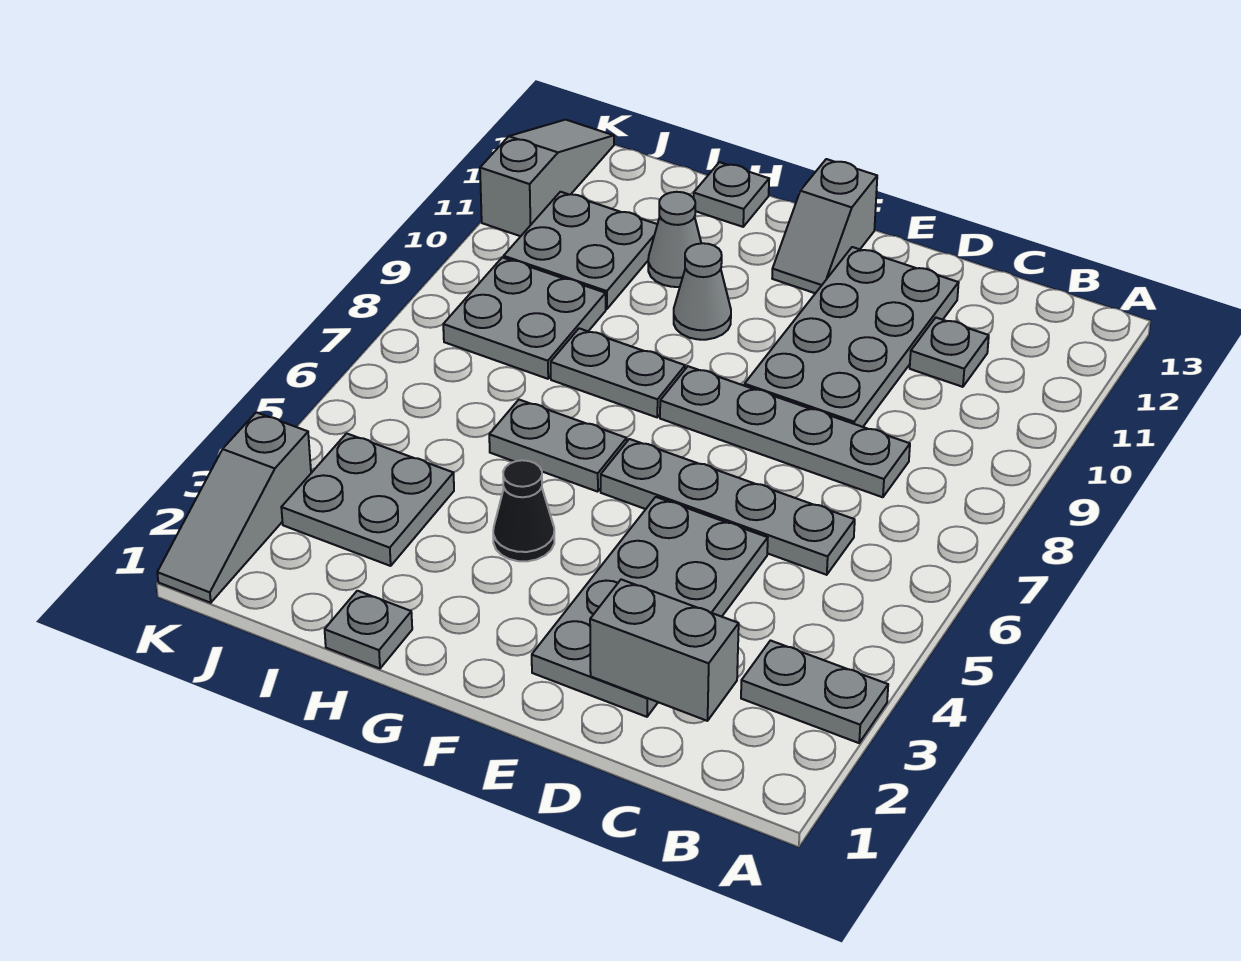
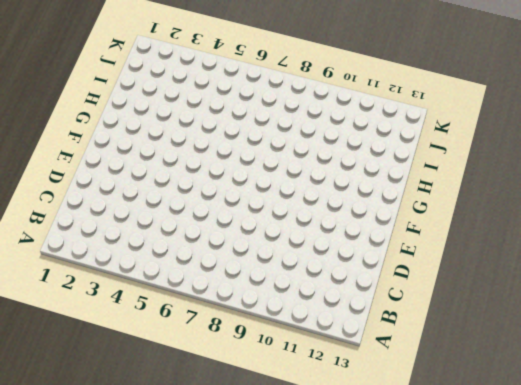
none -> grey 1x2 plate [741,641,888,743]
none -> grey 1x4 plate [601,439,855,575]
none -> grey 1x4 plate [660,366,910,497]

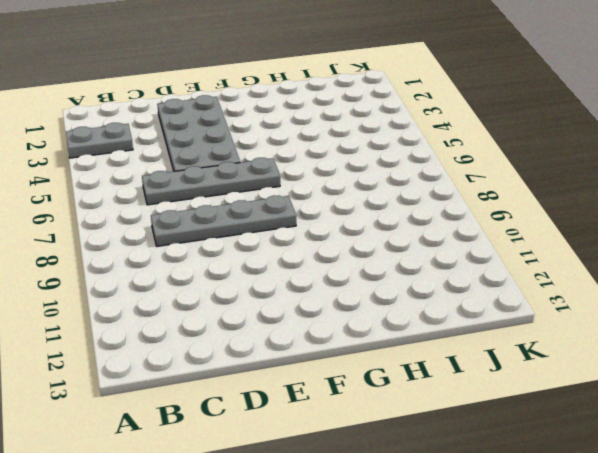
none -> grey 1x1 plate [910,318,989,387]
none -> grey 2x4 plate [744,247,959,427]
none -> grey 1x2 slope [772,159,877,293]

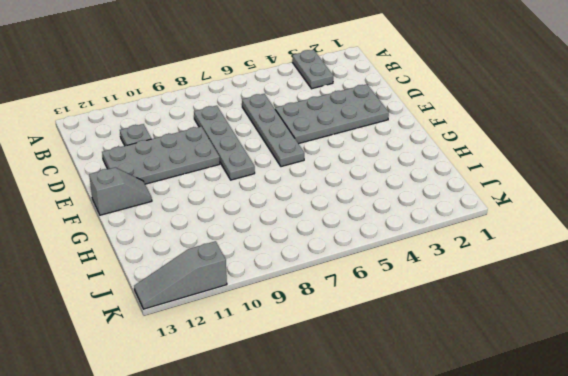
none -> black 1x1 cone [493,460,554,561]
none -> grey 1x2 plate [489,400,627,492]
none -> grey 1x2 plate [551,328,685,417]

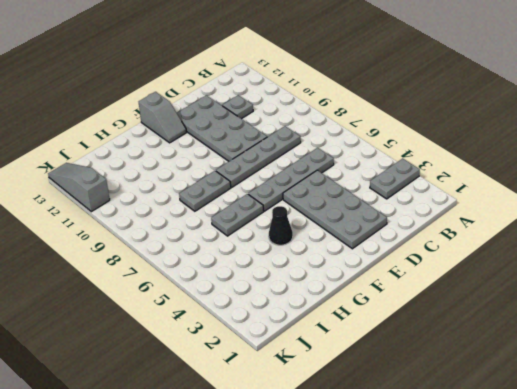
none -> grey 1x1 cone [674,243,731,340]
none -> grey 1x1 plate [325,591,412,669]
none -> grey 1x1 cone [648,192,701,287]

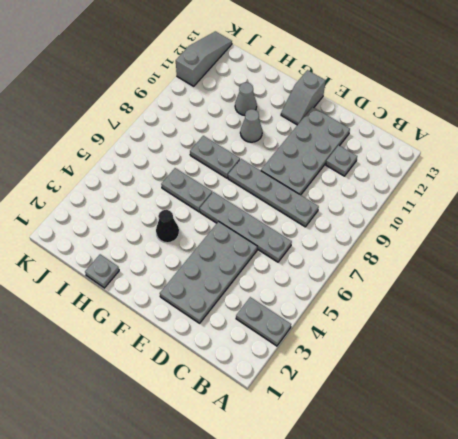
none -> grey 1x1 plate [694,162,769,227]
none -> grey 2x2 plate [281,433,454,566]
none -> grey 2x2 plate [443,257,606,379]

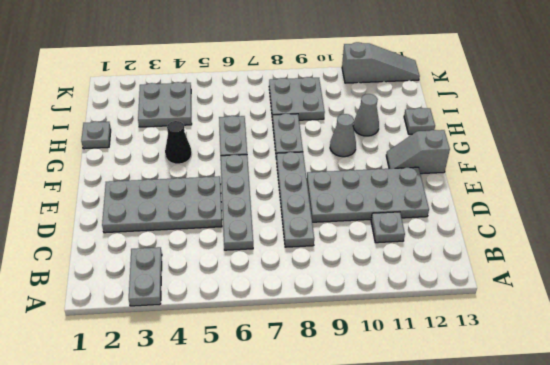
none -> grey 2x2 plate [504,192,657,309]
none -> grey 1x3 slope [157,412,311,603]
none -> grey 1x2 brick [590,579,739,721]

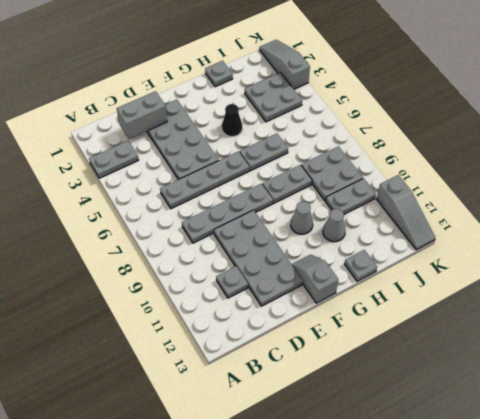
grey 1x2 plate [326,178,376,214] -> grey 2x2 plate [504,192,657,309]

